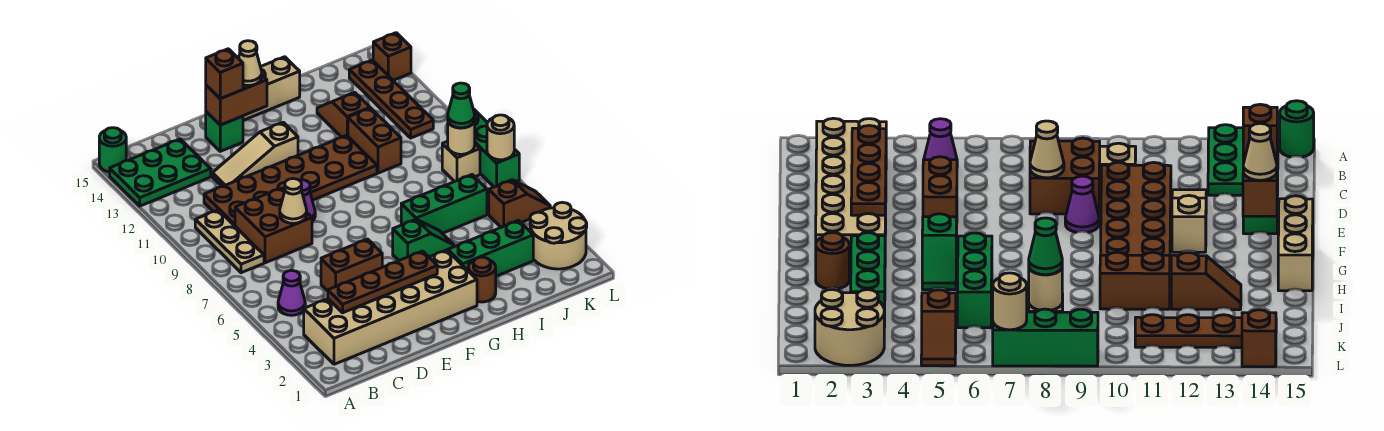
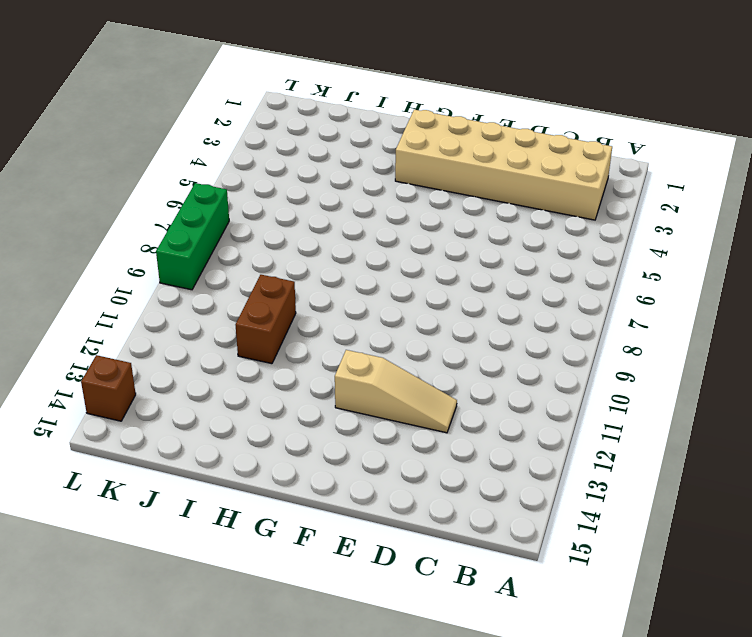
none -> green 2x3 plate [110,139,211,206]
none -> green 1x1 round brick [99,128,126,172]
none -> purple 1x1 cone [278,270,305,315]
none -> tan 1x3 plate [195,210,264,273]

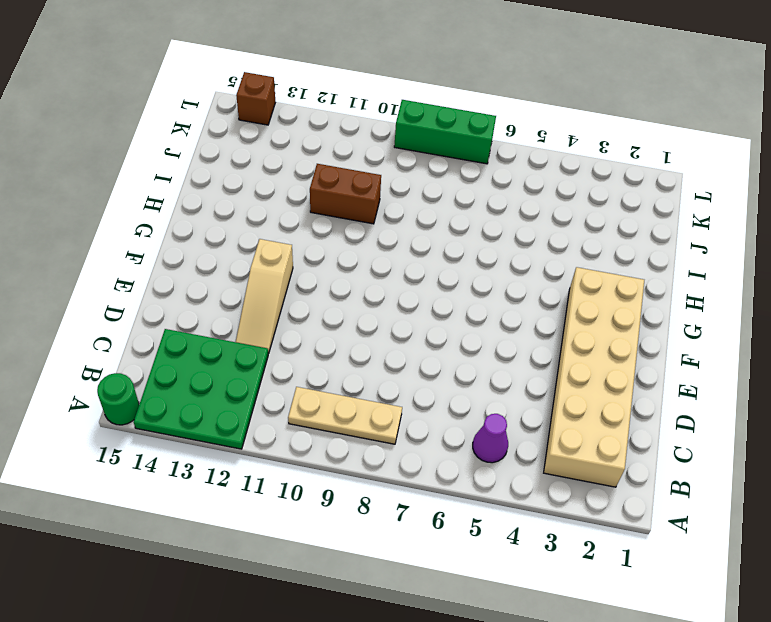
green 3x3 plate [134,329,269,449] -> green 2x3 plate [110,139,211,206]
none -> brown 2x2 brick [235,188,312,263]
none -> brown 2x6 plate [204,135,377,226]
none -> brown 1x2 brick [321,239,382,291]
none -> purple 1x1 cone [300,180,315,221]

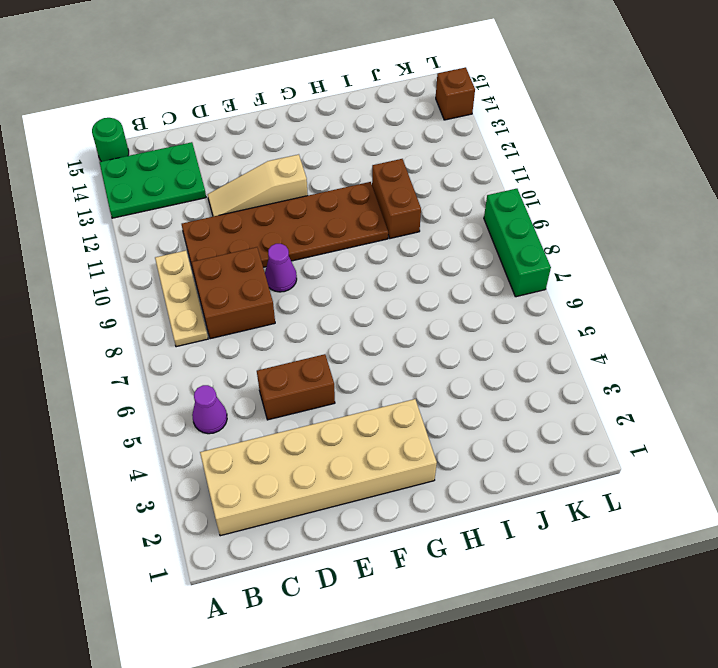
none -> green 1x1 brick [206,112,243,151]
none -> tan 1x3 brick [243,57,300,120]
none -> green 1x2 slope [393,219,454,260]
none -> brown 1x1 round brick [468,257,496,302]

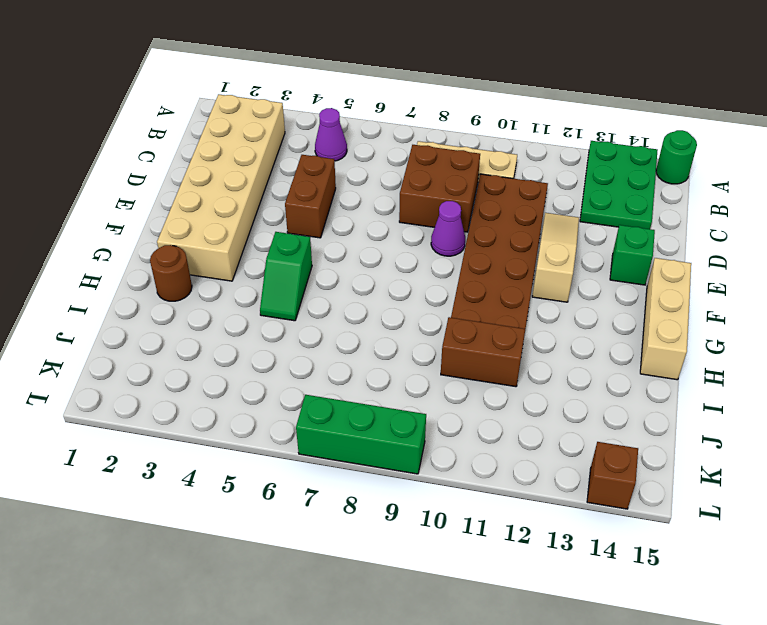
none -> green 1x3 brick [448,220,533,276]
none -> green 1x3 brick [401,175,487,233]
none -> brown 1x2 slope [317,92,370,137]
none -> tan 2x2 round brick [530,202,587,269]

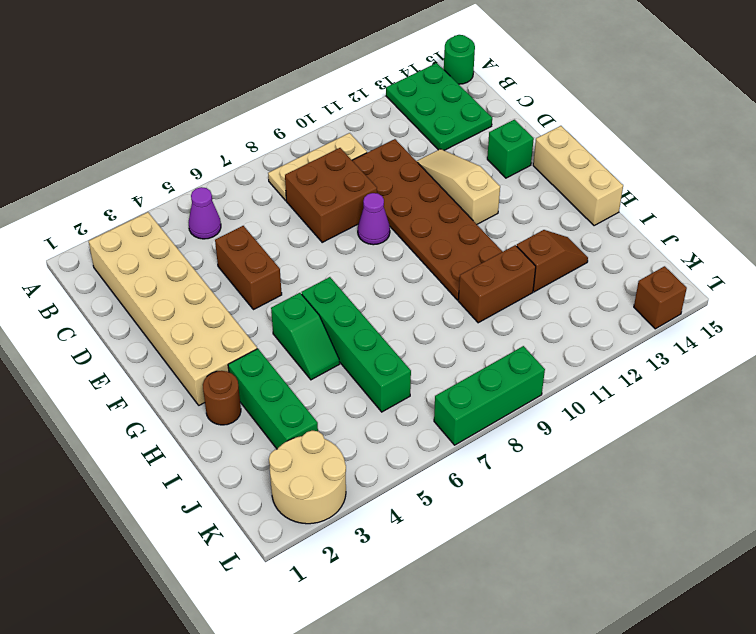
green 1x4 brick [302,277,411,412] -> green 1x3 brick [401,175,487,233]
none -> brown 1x2 slope [489,180,550,227]
none -> tan 1x1 brick [442,141,480,182]
none -> brown 1x4 plate [349,60,433,138]
none -> brown 1x4 plate [328,251,437,313]

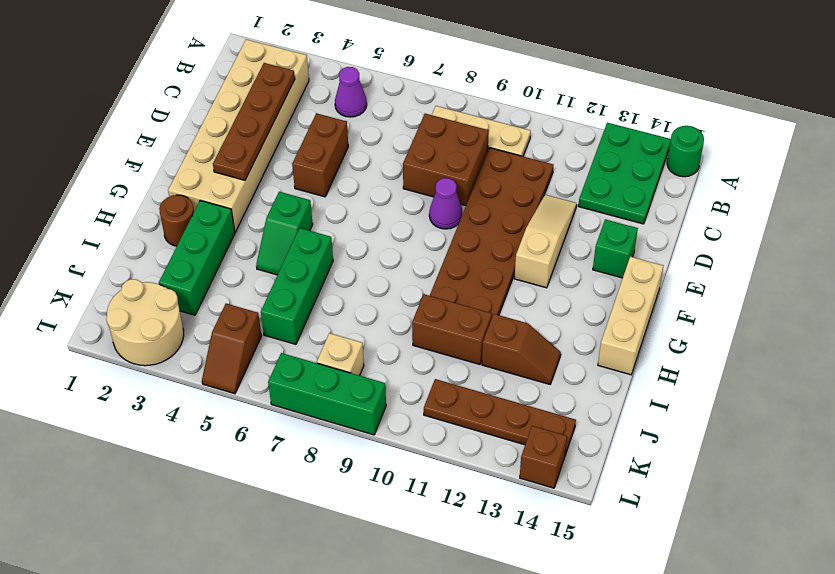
none -> tan 1x1 cone [280,179,307,223]
none -> brown 1x2 brick [206,75,267,125]
none -> tan 1x1 round brick [448,121,475,154]
none -> tan 1x1 round brick [487,115,514,160]

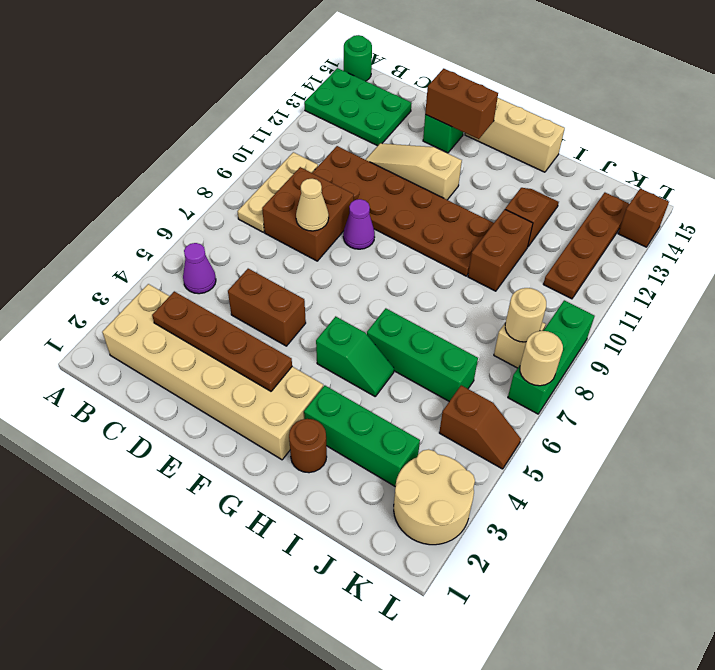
none -> brown 1x1 brick [206,49,243,99]
none -> tan 1x1 cone [238,41,262,86]
none -> green 1x1 cone [448,83,475,128]

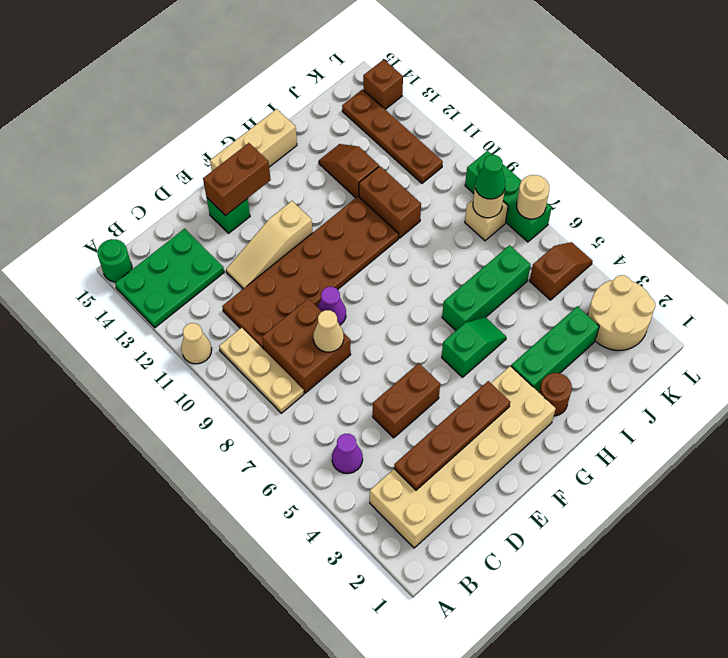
tan 1x1 cone [181,323,212,364] -> tan 1x1 cone moved to [238,41,262,86]
none -> brown 1x1 brick [206,49,243,99]

